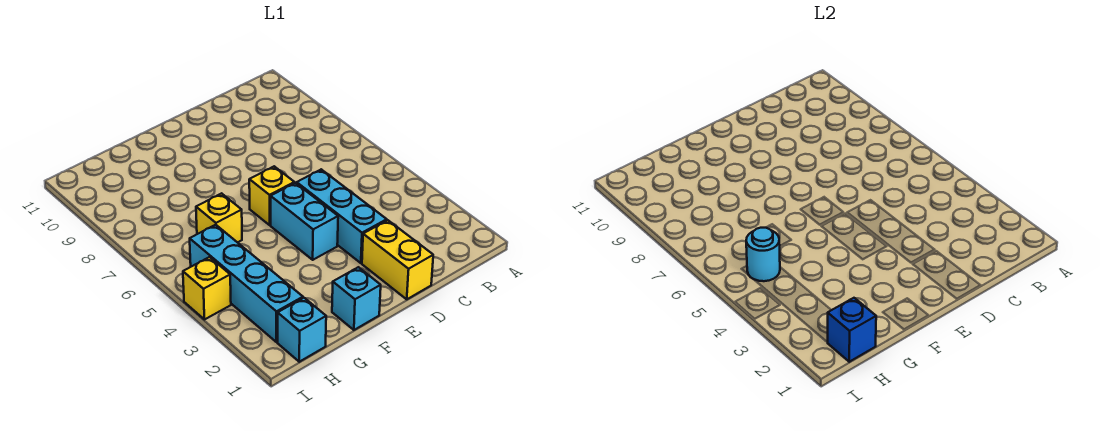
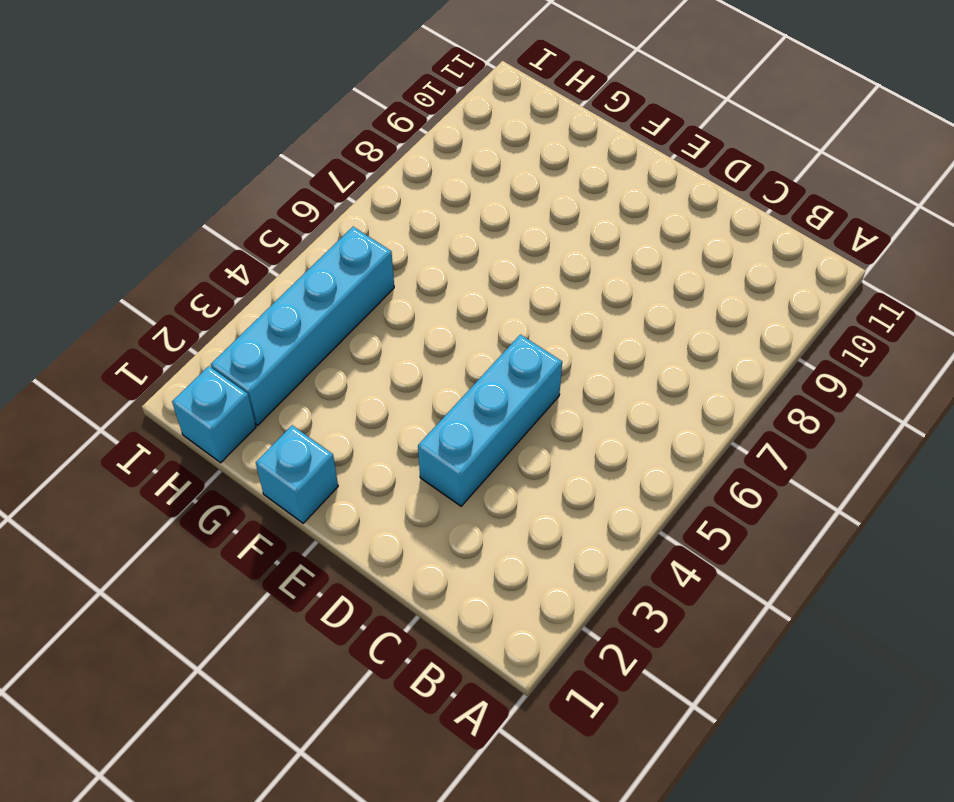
none -> yellow 1x2 brick [362,220,433,299]
none -> cyan 1x2 brick [271,183,338,260]

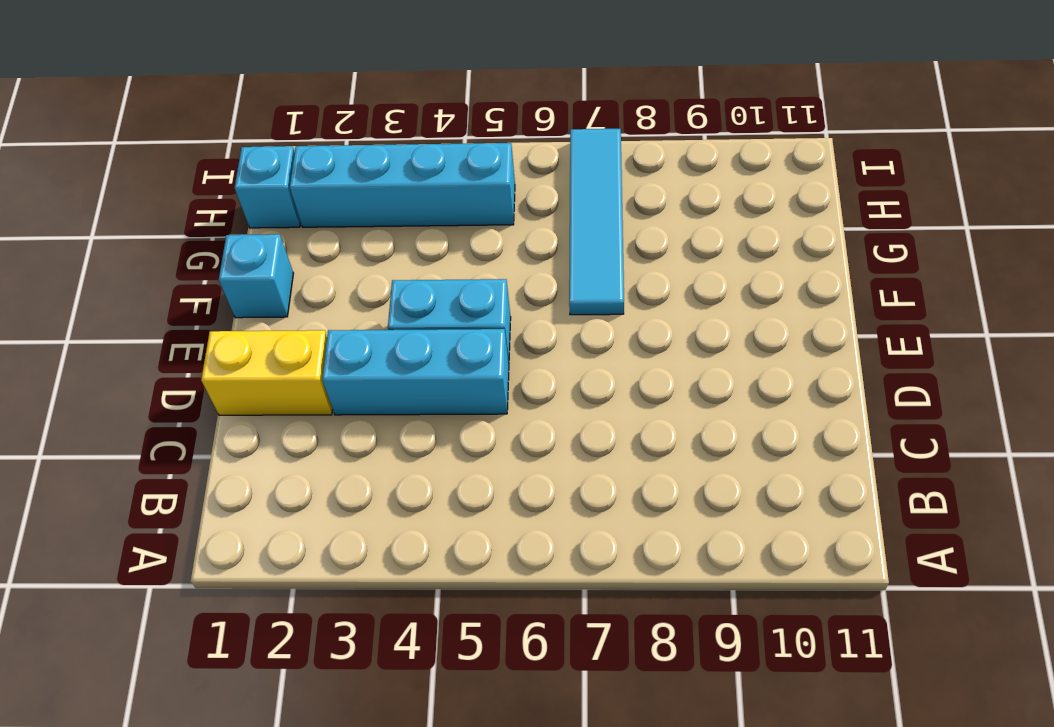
cyan 1x4 tile [569,129,624,315] -> none
none -> yellow 1x1 brick [249,166,294,225]
none -> yellow 1x1 brick [196,193,242,243]

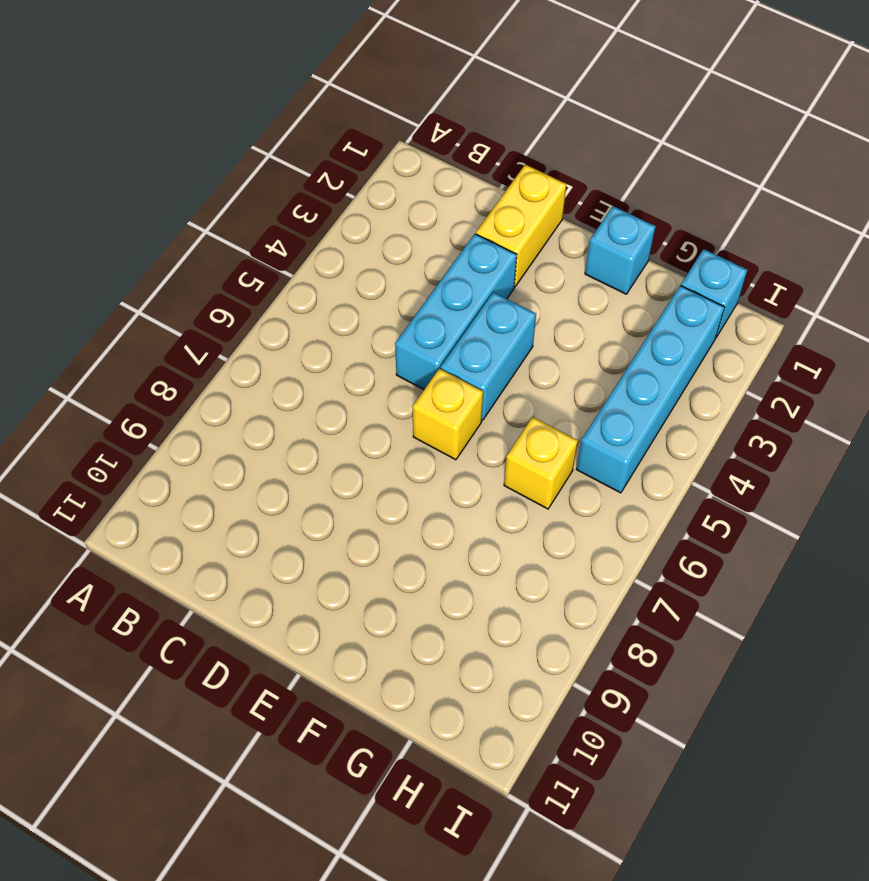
none -> yellow 1x1 brick [183,257,231,320]
none -> blue 1x1 brick [828,298,876,362]

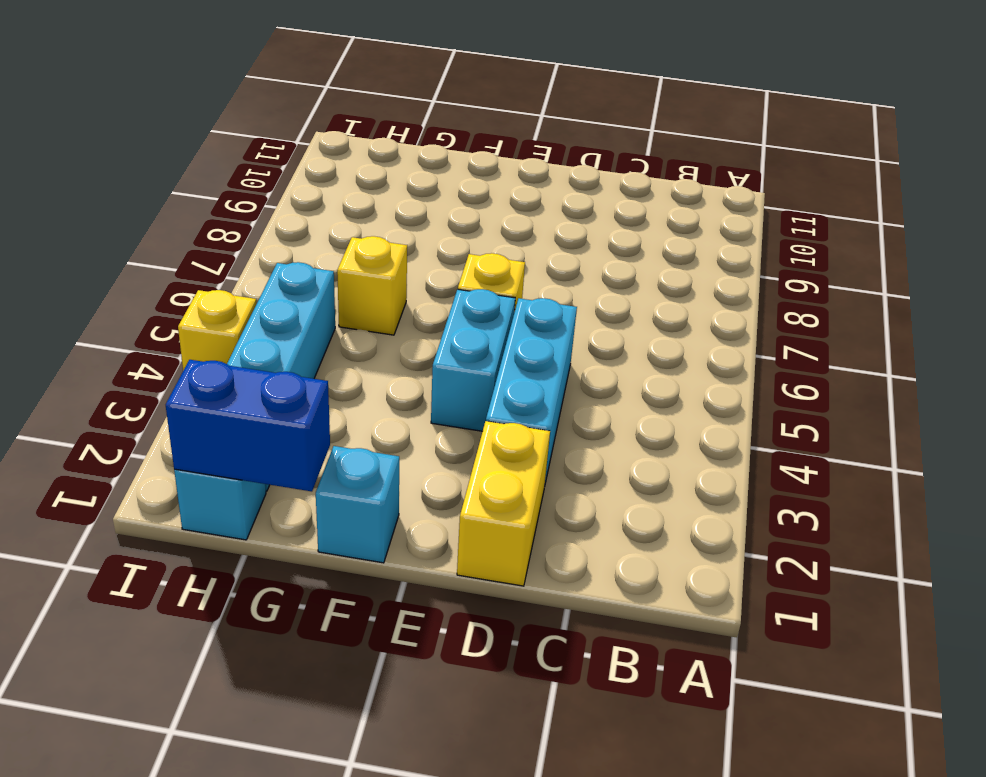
blue 1x2 brick [166,360,330,491] -> blue 1x1 brick [828,298,876,362]
none -> cyan 1x1 round brick [746,228,780,281]

